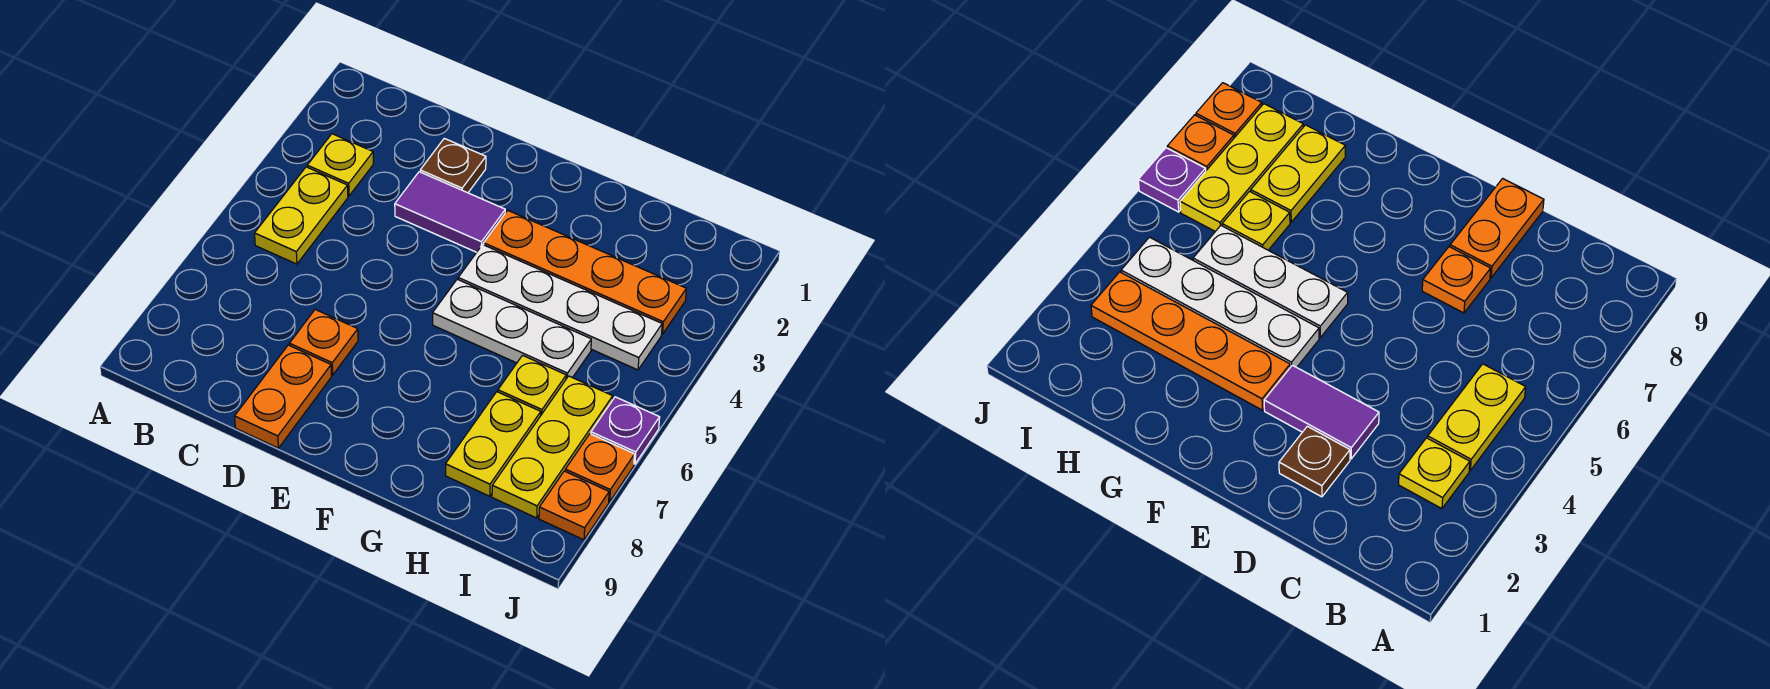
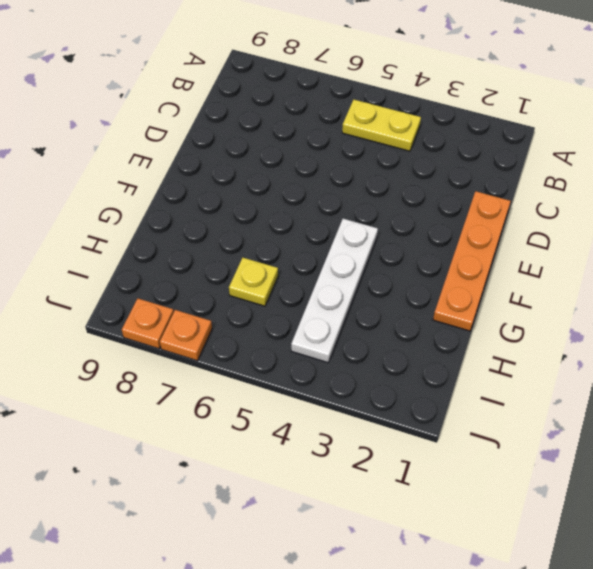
orange 1x4 plate [433,191,511,331] -> orange 1x4 plate moved to [484,210,686,334]
none -> yellow 1x1 plate [307,134,373,196]
none -> brown 1x1 plate [420,138,486,193]
none -> purple 1x2 tile [395,172,505,252]

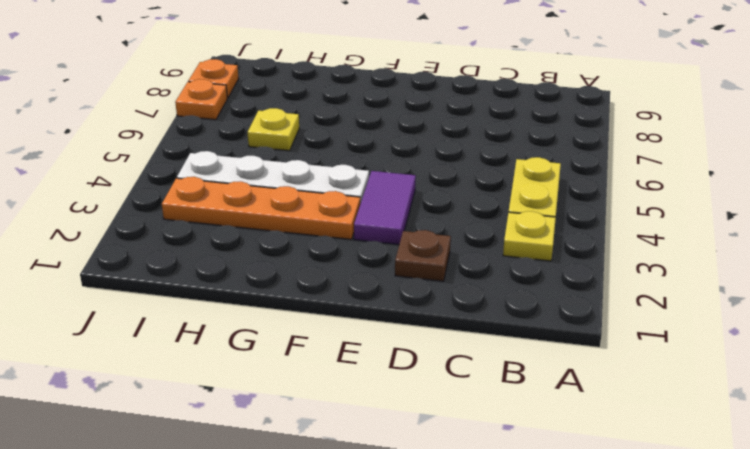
purple 1x2 tile [354,171,416,245] -> purple 1x2 tile turned to [395,172,505,252]
none -> orange 1x1 plate [289,310,358,375]
none -> orange 1x2 plate [235,345,331,448]
none -> white 1x3 plate [433,279,591,379]

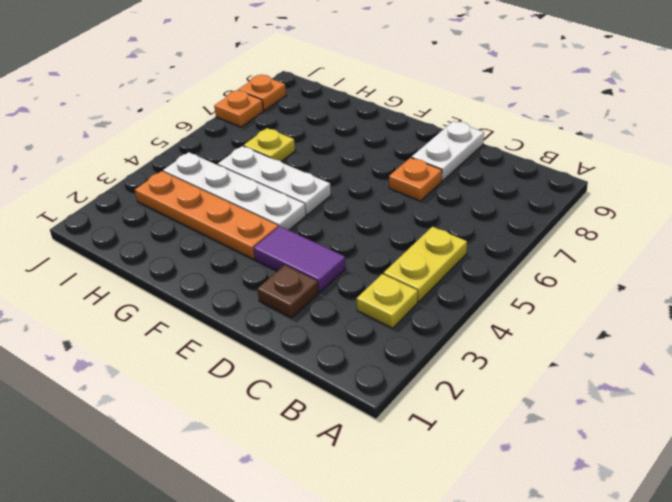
white 1x2 plate [412,121,484,181] -> orange 1x2 plate [235,345,331,448]
none -> yellow 1x2 plate [446,392,541,496]
none -> yellow 1x3 plate [492,376,613,518]
none -> purple 1x1 plate [591,397,660,464]

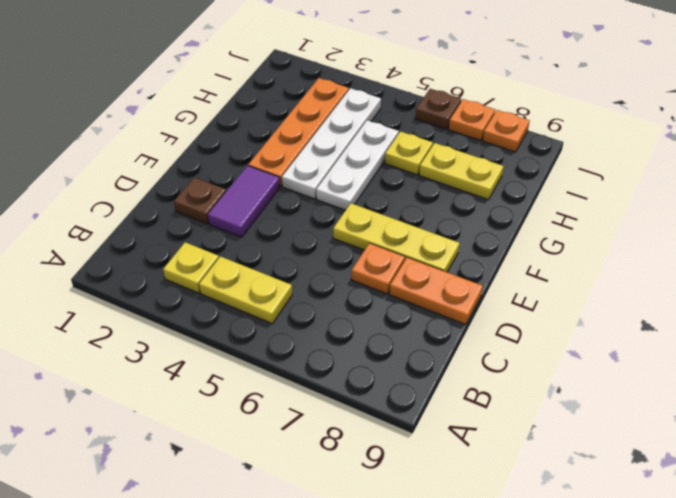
yellow 1x3 plate [333,203,459,272] -> yellow 1x3 plate moved to [492,376,613,518]
brown 1x1 plate [415,89,461,129] -> purple 1x1 plate [591,397,660,464]

